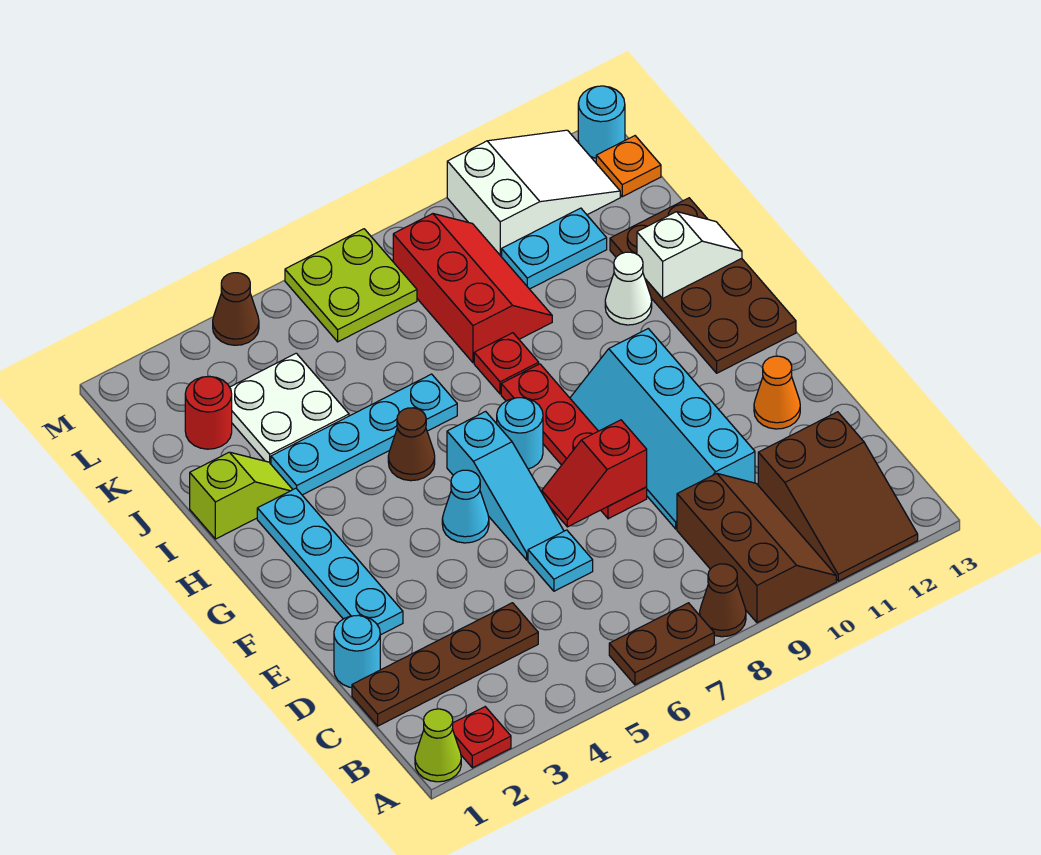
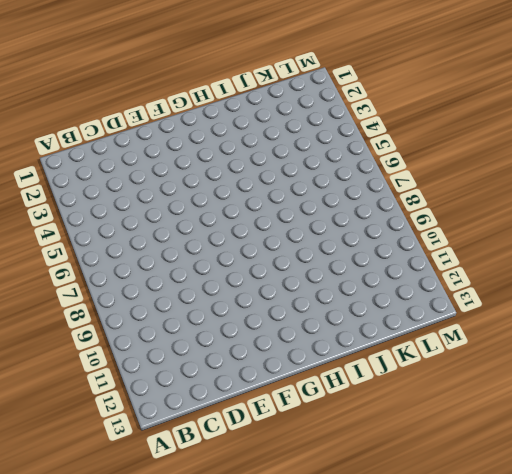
none -> lime 1x1 cone [415,709,461,782]
none -> red 1x1 plate [452,707,511,768]
none -> brown 1x2 plate [609,603,714,685]
none -> brown 1x1 cone [700,564,746,637]

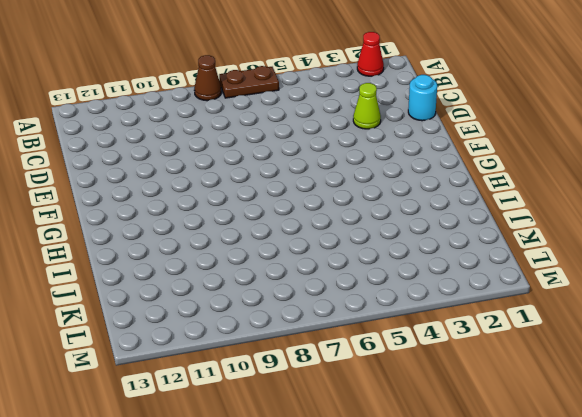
red 1x1 cone [357,32,384,76] -> red 1x1 plate [452,707,511,768]
lime 1x1 cone [353,83,381,129] -> lime 1x1 cone moved to [415,709,461,782]
none -> brown 2x3 slope [677,474,836,623]
none -> brown 2x3 slope [758,412,918,581]
none -> brown 1x4 plate [352,603,538,726]
none -> cyan 1x1 plate [528,530,593,591]

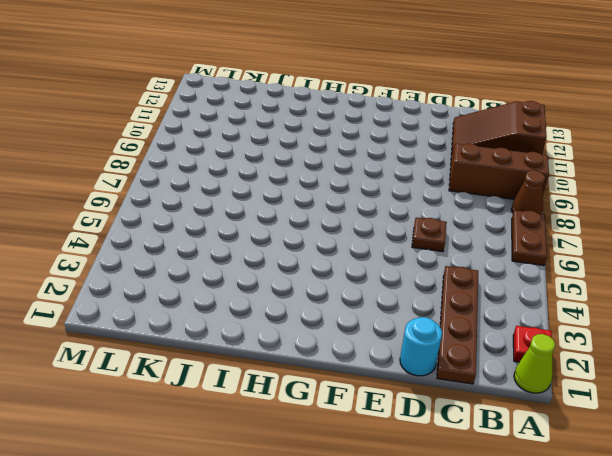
brown 2x3 slope [451,101,547,155] -> brown 2x3 slope turned to [758,412,918,581]
brown 1x1 plate [412,218,447,252] -> cyan 1x1 plate [528,530,593,591]
none -> cyan 2x4 slope [570,329,755,529]
none -> cyan 1x4 plate [257,488,403,635]
none -> cyan 1x3 slope [447,411,564,560]
none -> red 1x4 plate [501,364,647,519]

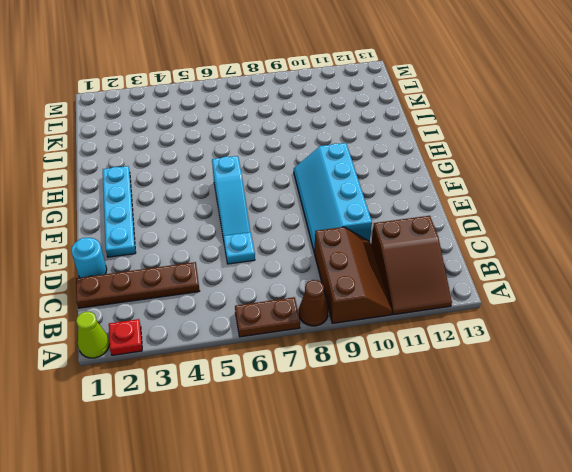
none -> red 1x4 plate [501,364,647,519]
none -> orange 1x1 cone [754,356,800,429]
none -> cyan 1x1 cone [442,470,489,543]
none -> cyan 1x1 round brick [497,398,543,469]

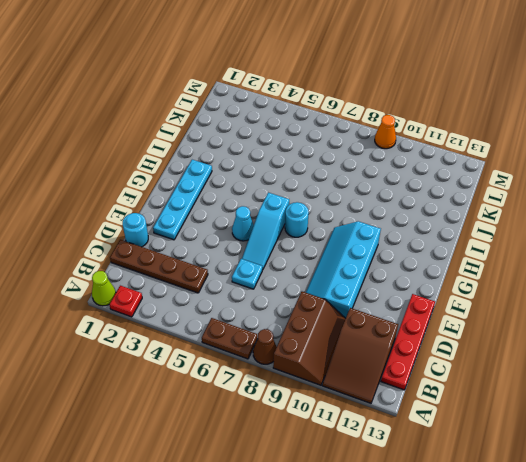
red 1x4 plate [381,294,435,390] -> red 1x4 plate moved to [501,364,647,519]
orange 1x1 cone [375,115,396,149] -> orange 1x1 cone moved to [754,356,800,429]
none -> brown 2x4 plate [610,198,796,373]
none -> brown 1x1 cone [388,408,435,481]
none -> lime 1x2 slope [190,452,293,539]
none -> cyan 1x4 plate [271,374,457,495]

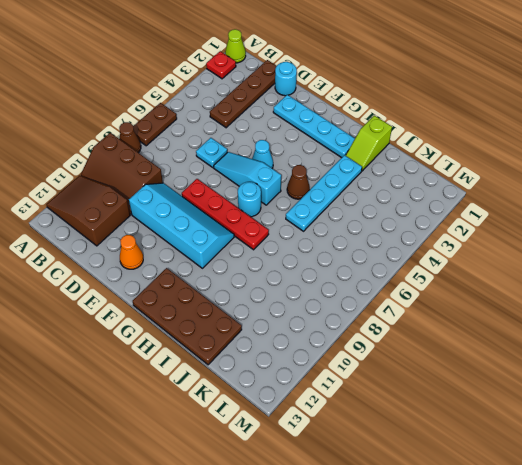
none -> red 1x1 plate [474,333,539,394]
none -> white 1x1 cone [605,252,652,325]
none -> white 2x2 plate [230,353,349,464]
none -> red 2x3 slope [393,214,552,363]

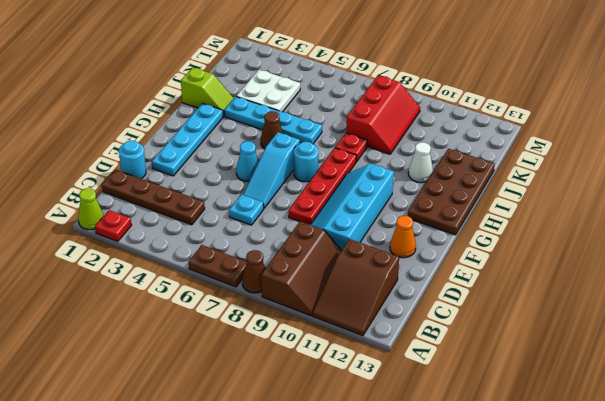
none -> red 1x1 round brick [185,376,232,449]
none -> cyan 1x2 plate [502,208,607,289]
none -> lime 2x2 plate [285,229,417,342]
none -> white 2x3 slope [447,130,620,257]

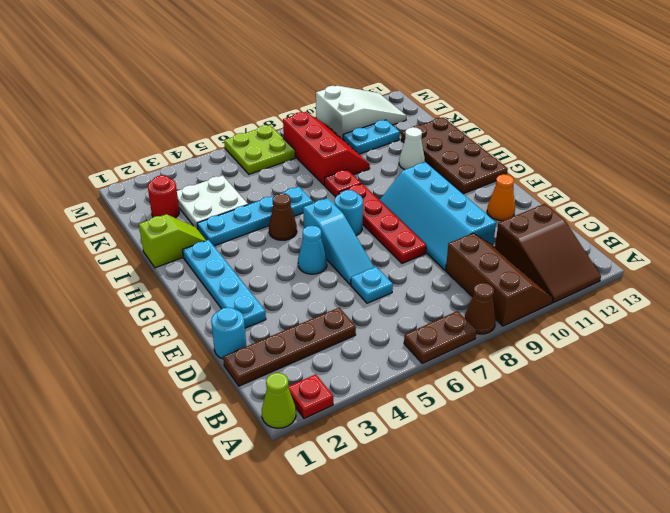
none -> orange 1x1 plate [596,136,661,197]
none -> brown 1x1 cone [213,273,259,345]
none -> cyan 1x1 round brick [578,86,625,158]
none -> red 1x2 slope [542,420,647,527]

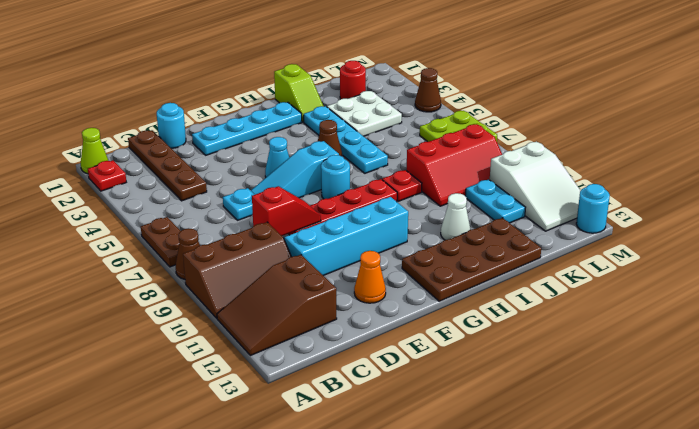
red 1x2 slope [252,186,321,236] -> red 1x2 slope turned to [542,420,647,527]
none -> orange 1x1 plate [596,136,661,197]
none -> white 1x2 slope [637,212,742,298]

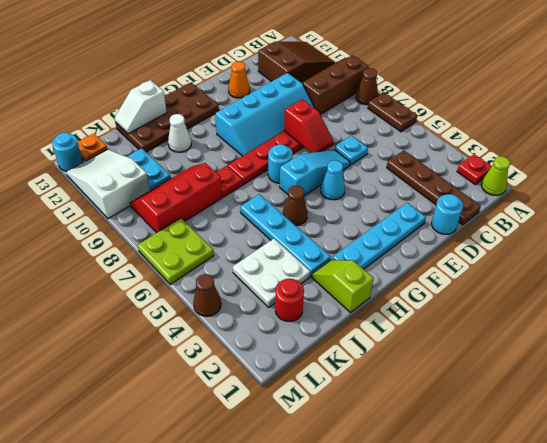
white 1x2 slope [115,80,167,134] -> white 1x2 slope turned to [637,212,742,298]

